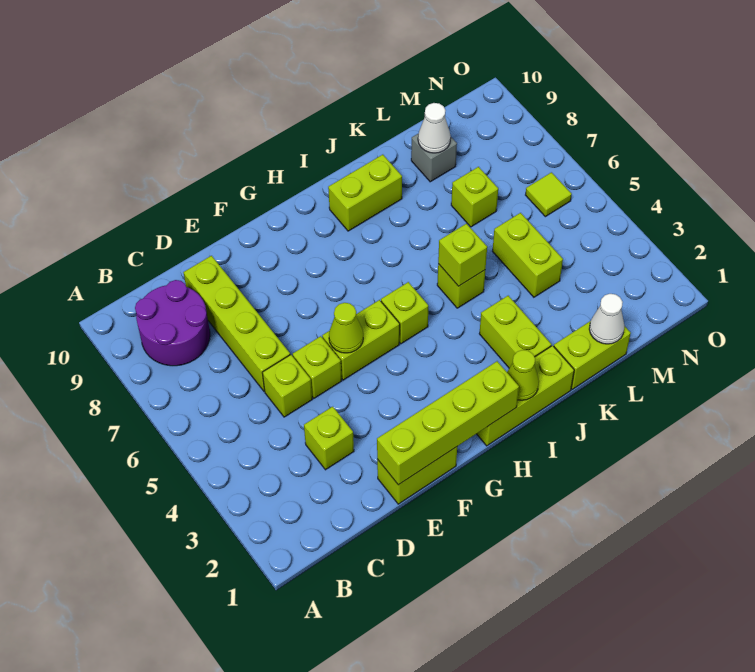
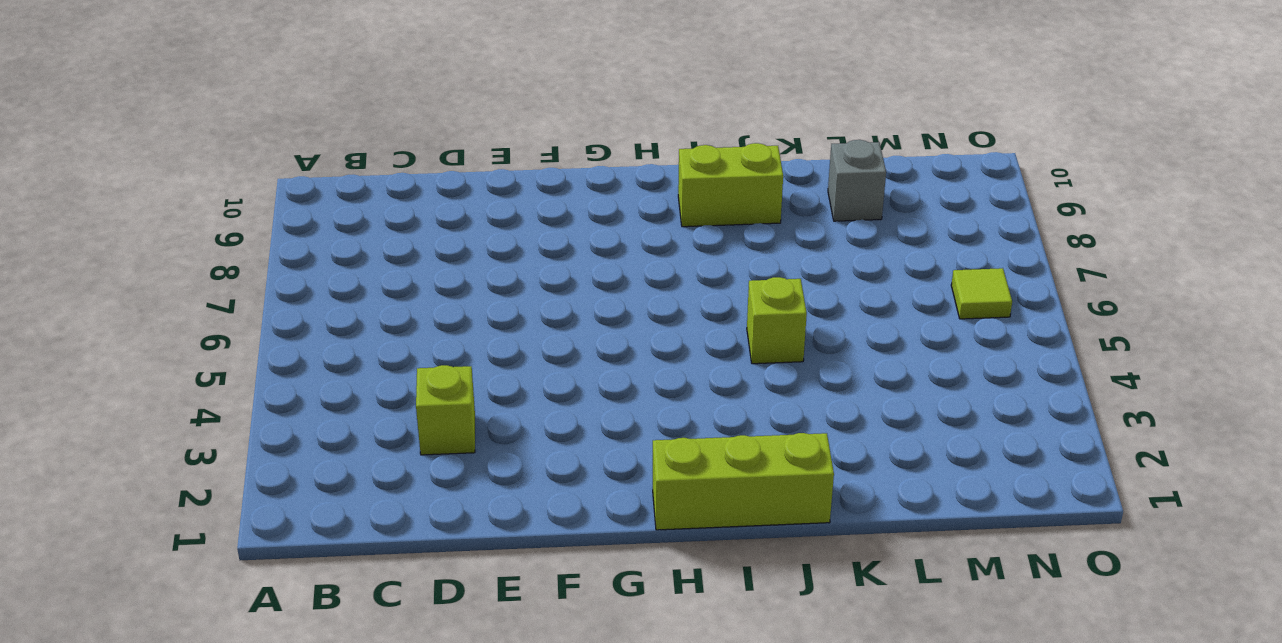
none -> purple 2x2 round brick [135,280,210,366]
none -> lime 1x1 brick [262,355,312,417]
none -> lime 1x4 brick [183,256,290,391]

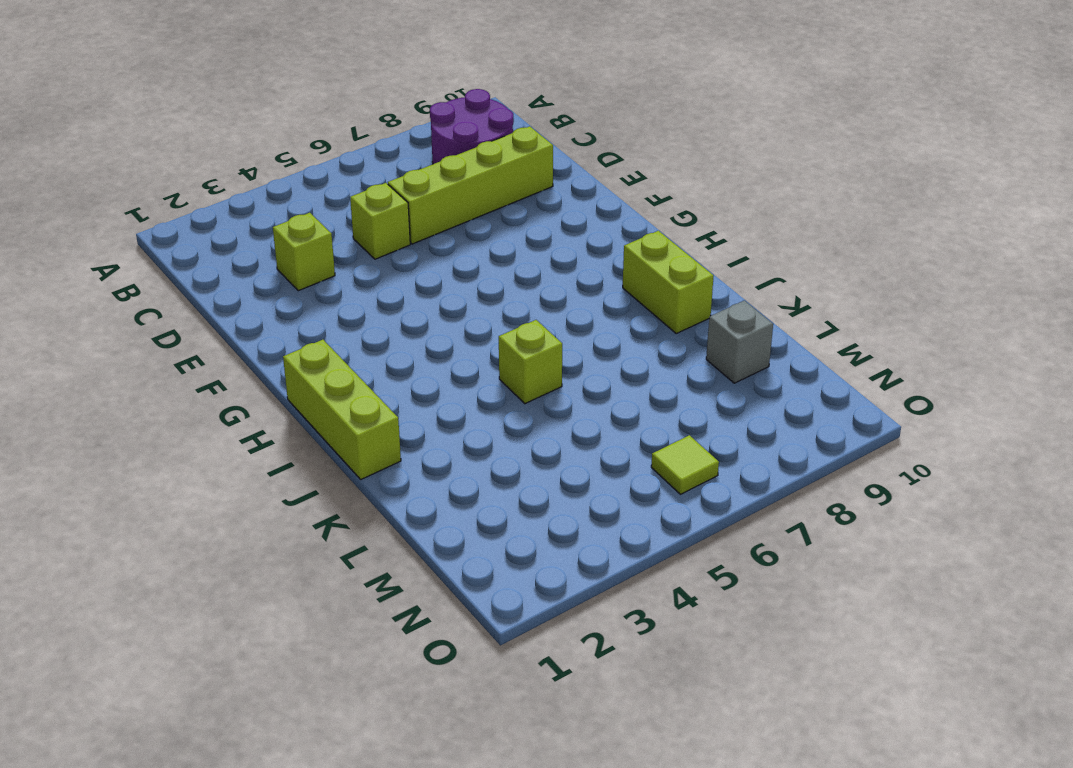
none -> lime 1x2 brick [377,447,457,504]
none -> lime 1x1 brick [293,336,342,398]
none -> lime 1x2 brick [322,300,400,380]

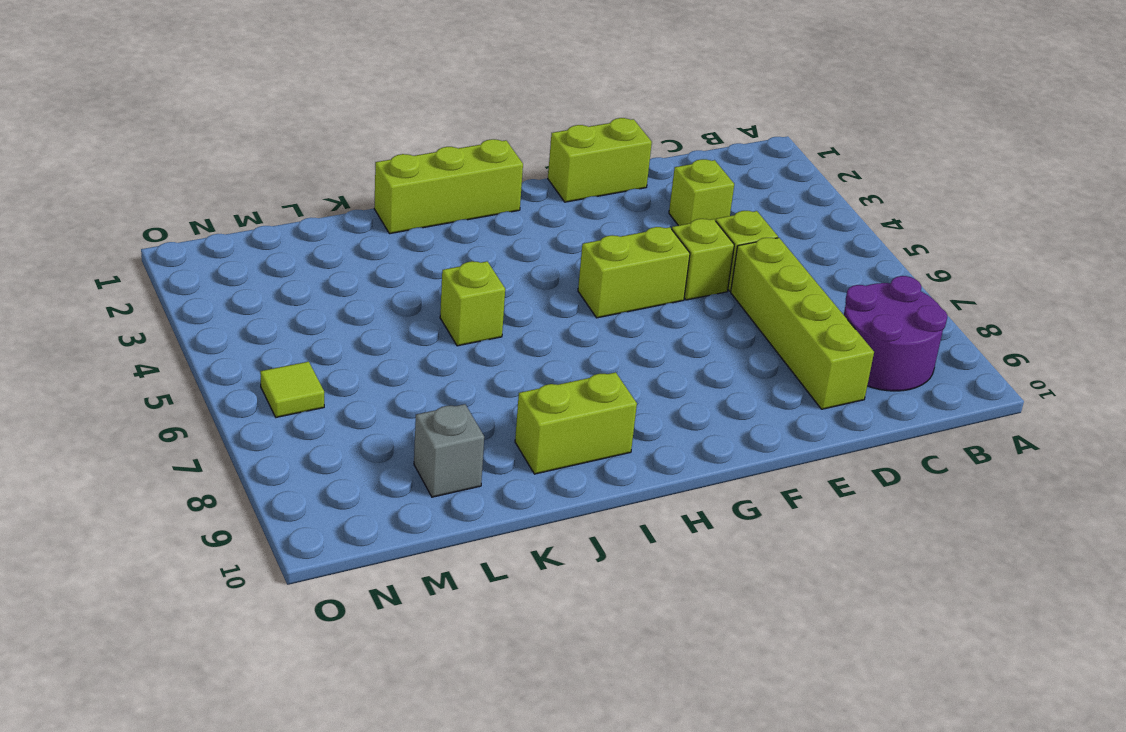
none -> lime 1x1 brick [381,282,428,344]
none -> lime 1x2 brick [479,296,551,368]
none -> lime 1x2 brick [554,322,631,389]

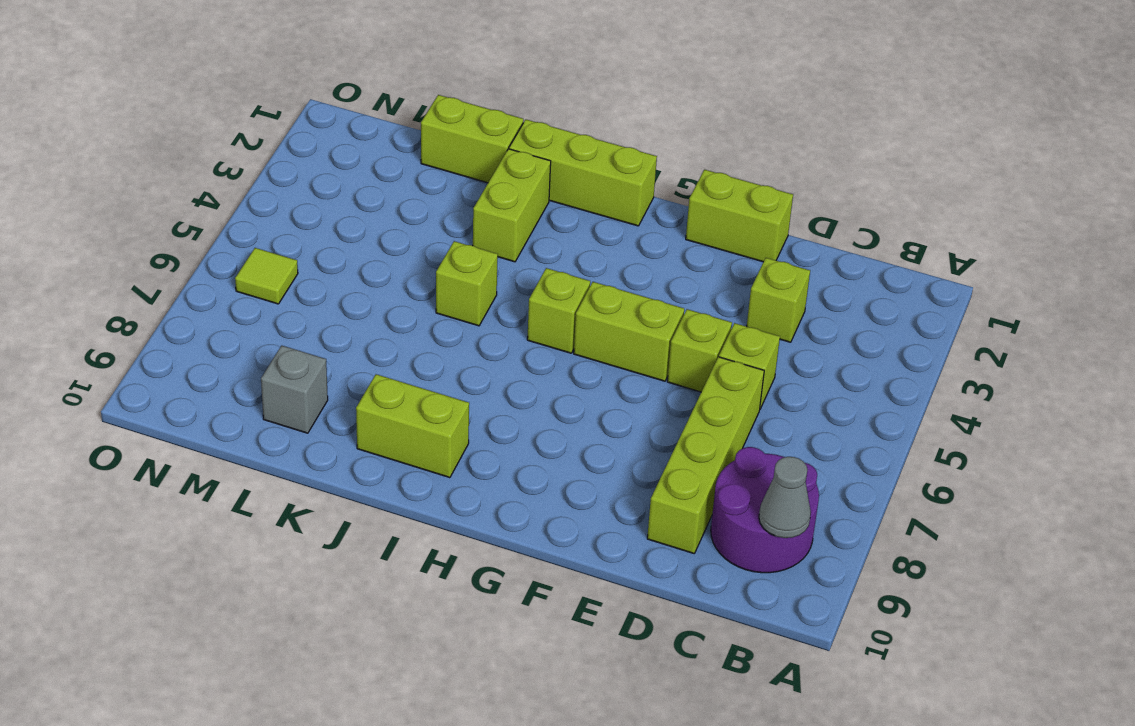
grey 1x1 cone [759,457,811,538] -> none
none -> lime 1x2 brick [493,213,563,297]
none -> lime 1x1 brick [451,167,498,227]
none -> lime 1x4 brick [377,361,519,485]

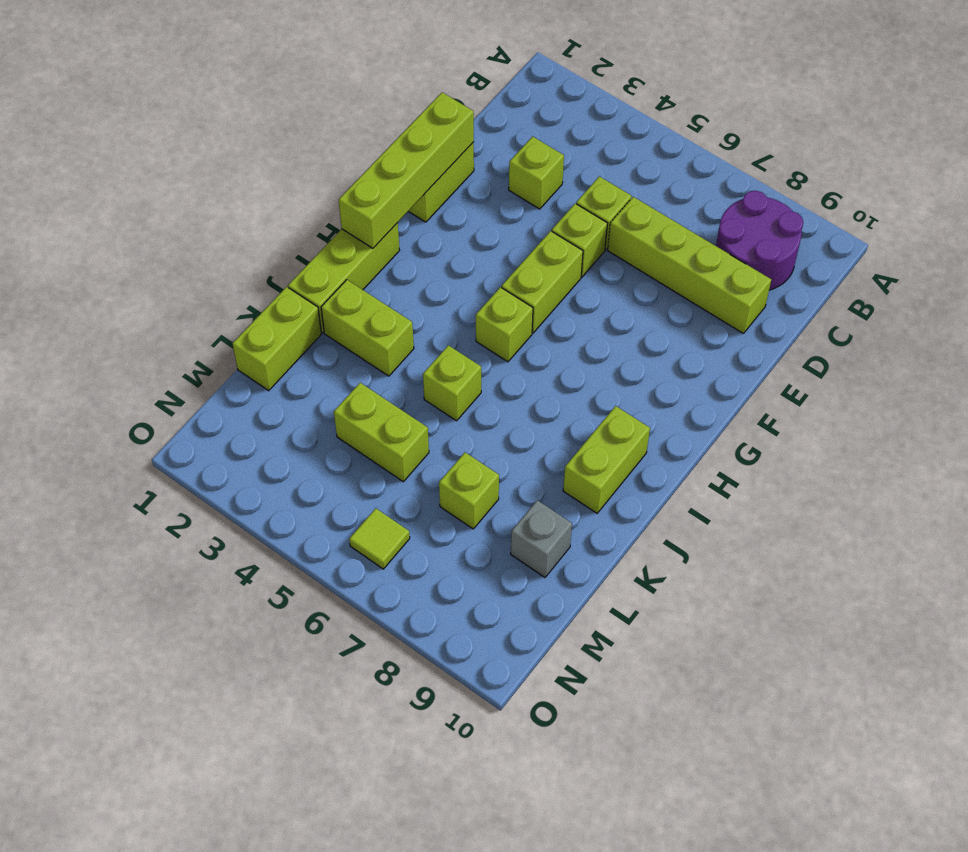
none -> lime 1x1 cone [329,303,363,353]
none -> lime 1x1 cone [507,350,539,400]
none -> lime 1x1 brick [438,224,487,286]

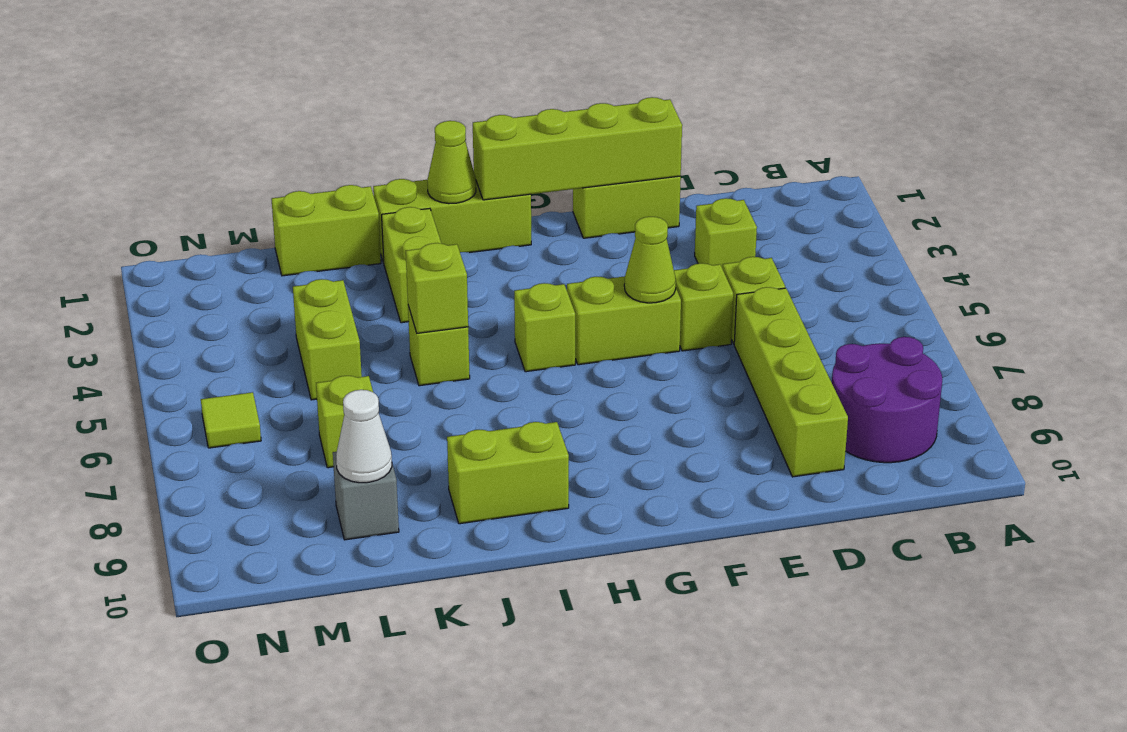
none -> white 1x1 cone [589,294,625,344]

